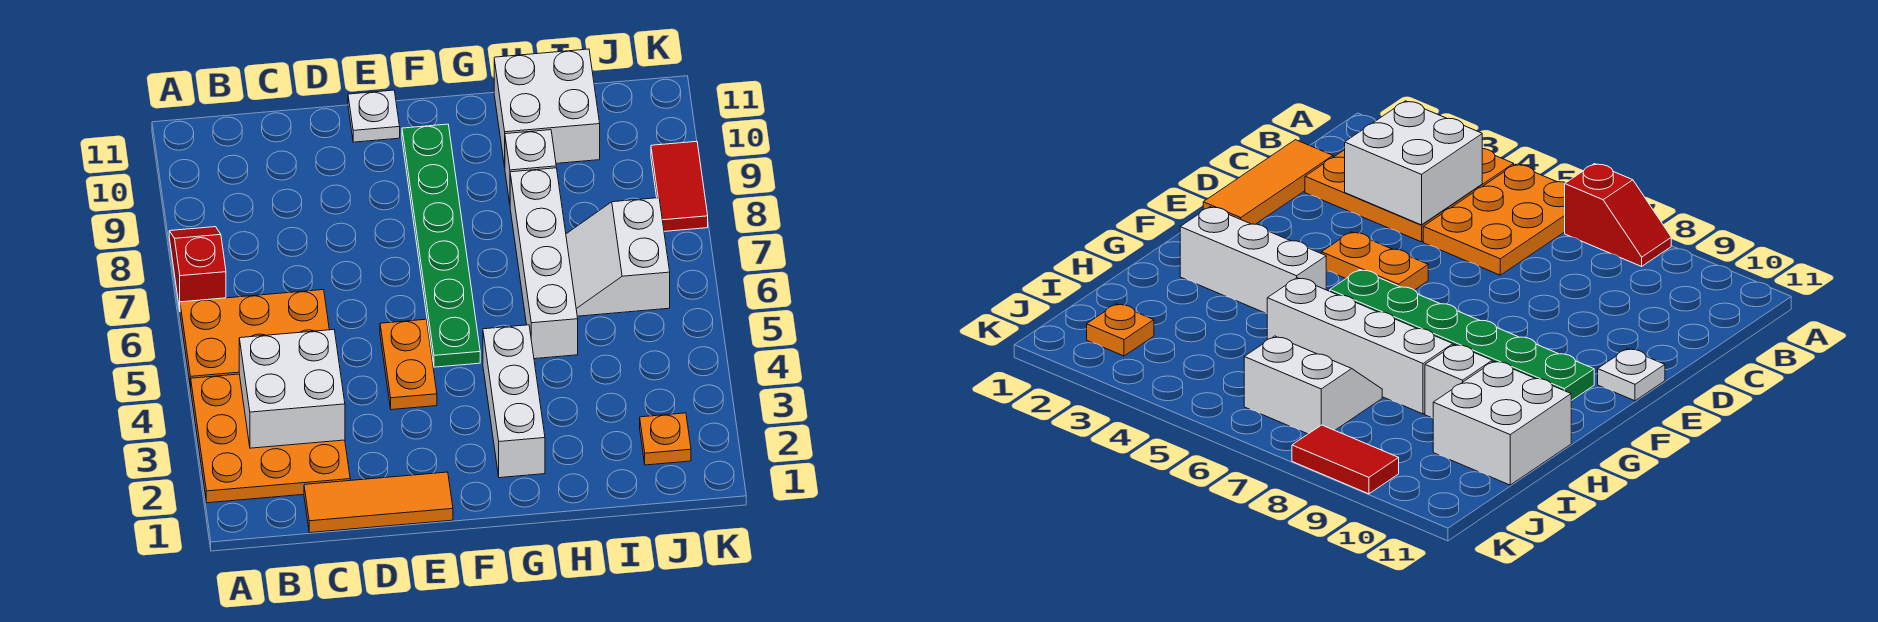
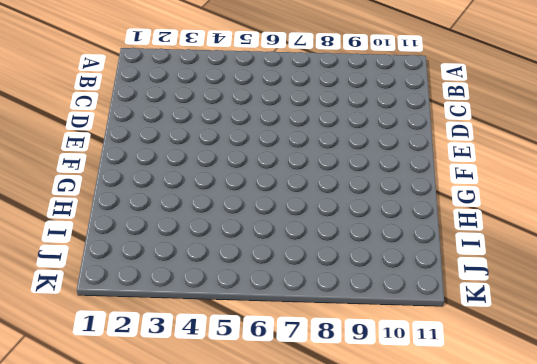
none -> orange 3x3 plate [191,374,350,503]
none -> orange 2x3 plate [180,290,329,388]
none -> red 1x2 slope [169,227,226,310]

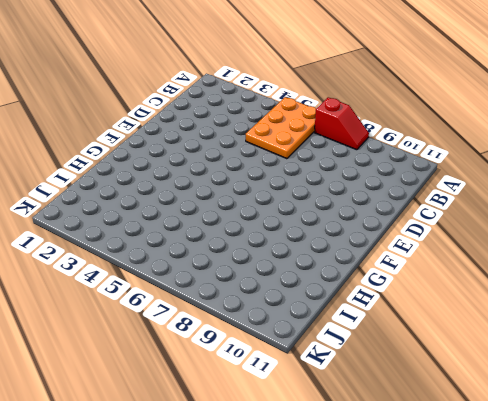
none -> orange 3x3 plate [191,374,350,503]
none -> orange 1x3 tile [304,472,453,533]
none -> orange 1x2 plate [380,319,437,410]

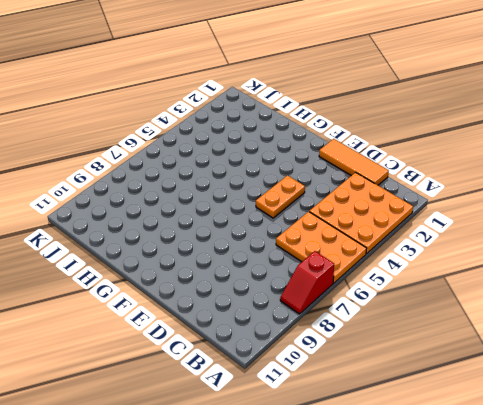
none -> white 1x1 plate [348,90,400,142]
none -> green 1x6 plate [402,124,480,367]
none -> white 1x3 brick [483,325,545,478]

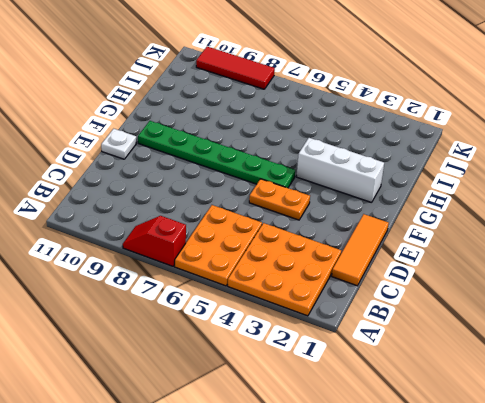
red 1x3 tile [196,47,275,89] -> red 1x2 tile [651,141,708,231]
none -> white 1x4 brick [510,168,578,359]
none -> white 1x1 brick [505,130,556,203]
none -> white 2x2 brick [494,49,600,167]

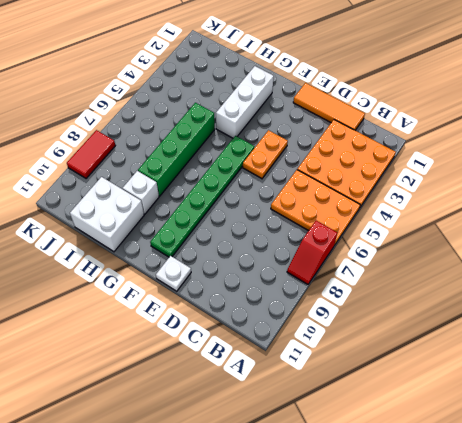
green 1x4 brick [138,103,215,196] -> white 1x4 brick [510,168,578,359]
none -> white 2x2 slope [566,198,670,316]
none -> orange 1x1 plate [640,413,691,465]
none -> white 2x2 brick [239,330,345,448]

